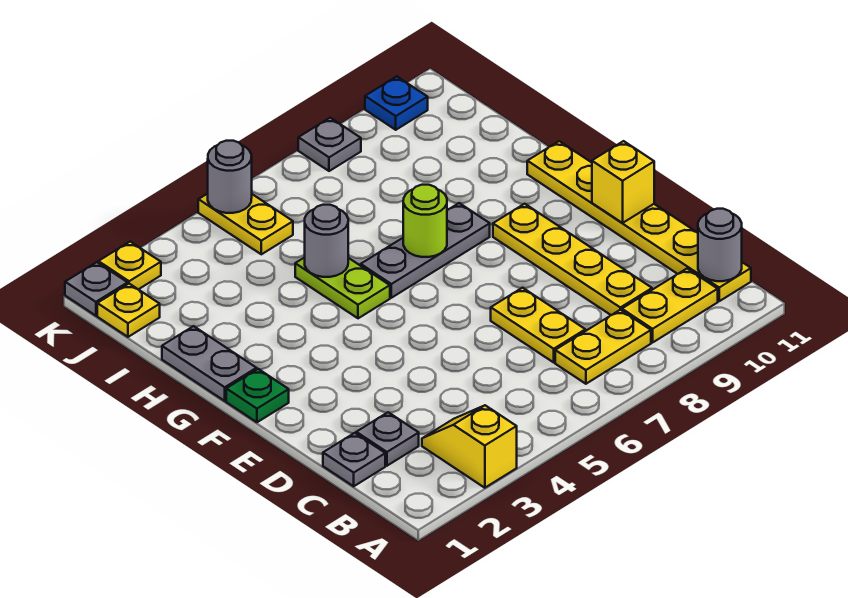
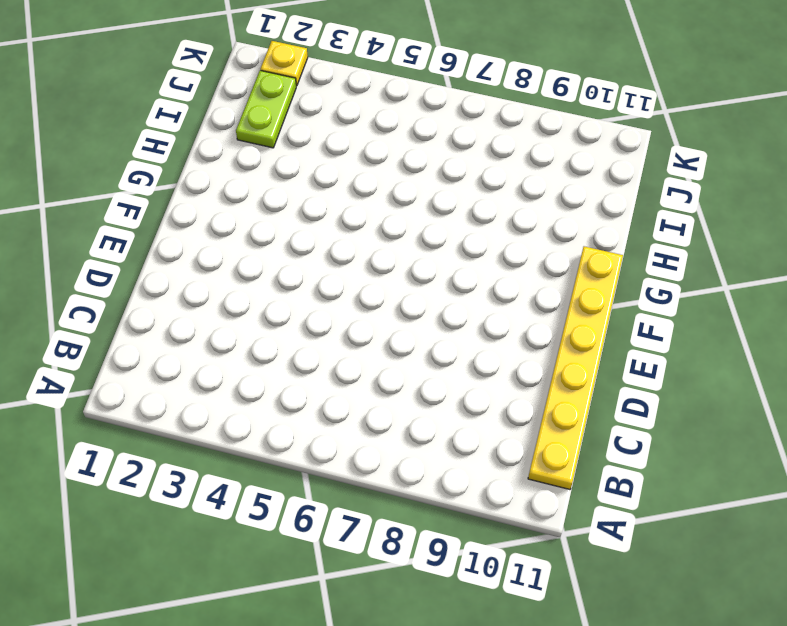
lime 1x2 plate [236,70,296,148] -> lime 1x2 plate moved to [295,257,390,318]
none -> yellow 1x2 slope [422,405,517,488]
none -> yellow 1x2 plate [555,310,651,384]
none -> yellow 1x2 plate [622,269,718,342]

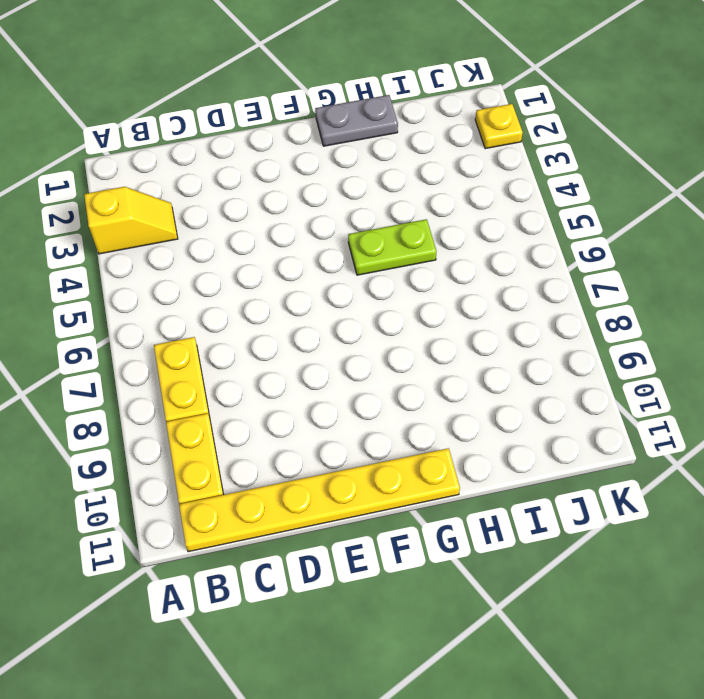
none -> grey 1x1 plate [323,433,385,486]
none -> grey 1x1 plate [356,412,419,466]
none -> yellow 1x2 plate [491,288,585,362]

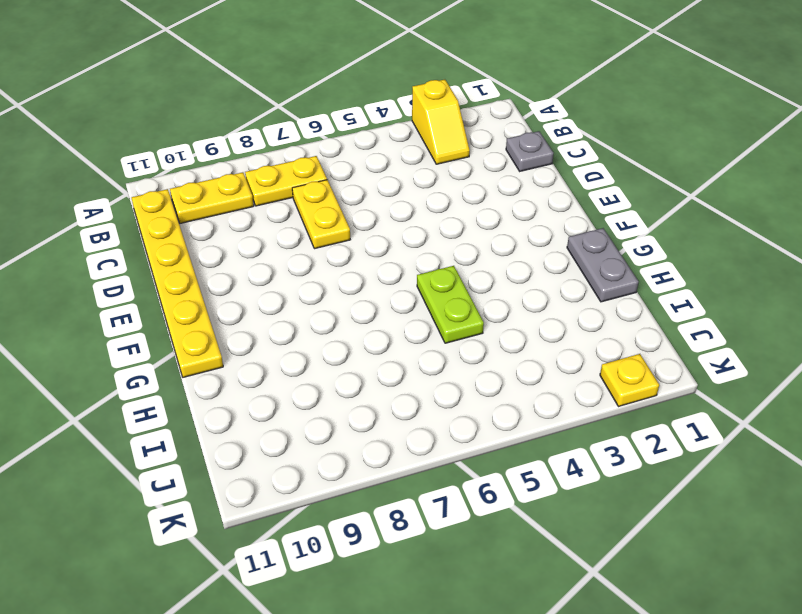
none -> grey 1x1 plate [356,412,419,466]
none -> yellow 1x4 plate [493,204,652,315]
none -> green 1x1 plate [226,369,289,422]

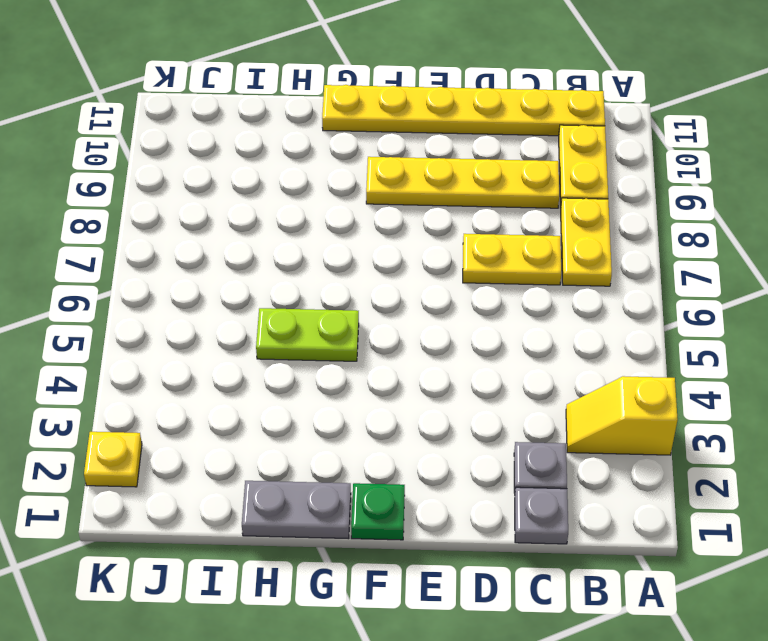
none -> grey 1x3 plate [360,203,490,298]
none -> yellow 1x1 plate [97,284,160,337]
none -> yellow 1x2 plate [198,194,293,254]

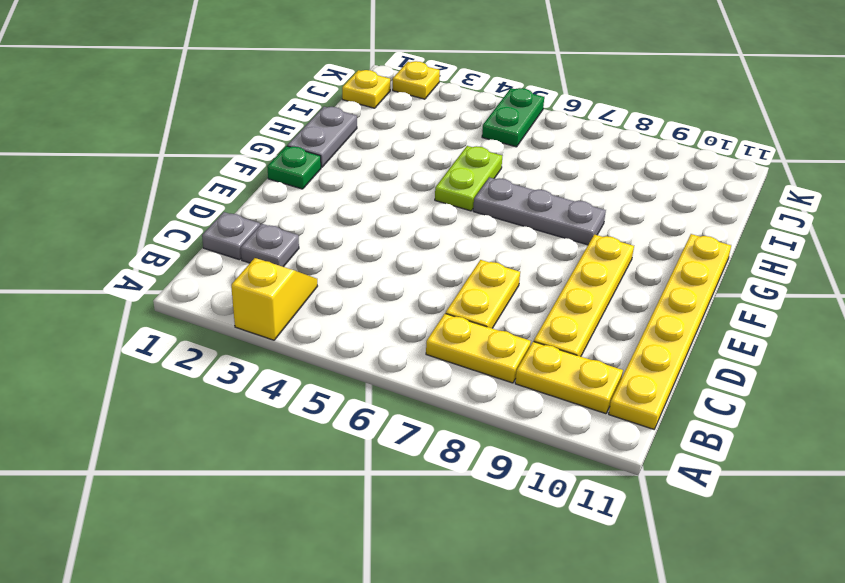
green 1x2 plate [482,88,544,147] -> yellow 1x2 plate [198,194,293,254]
none -> grey 1x1 plate [65,262,128,316]
none -> grey 1x1 plate [298,118,361,171]
none -> blue 1x1 plate [365,76,428,130]

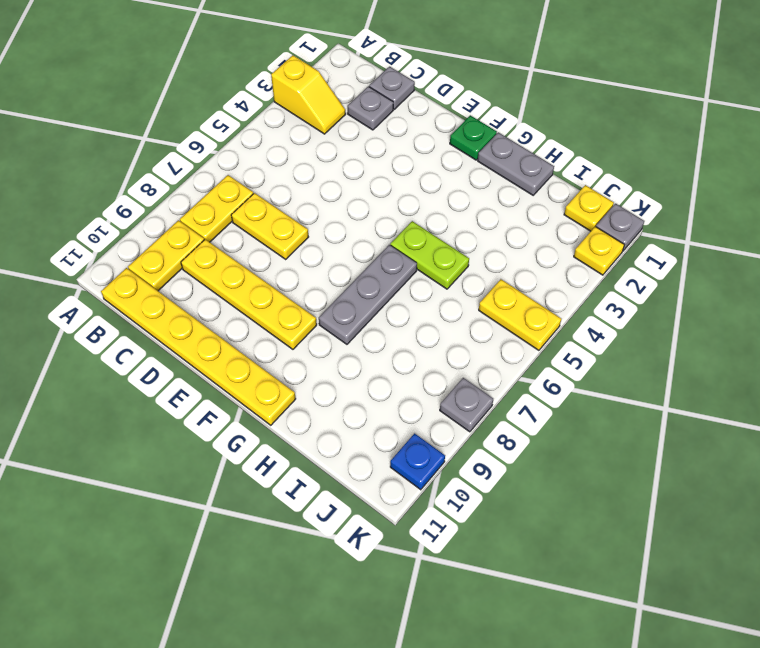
none -> grey 1x1 round brick [698,209,742,281]
none -> yellow 1x1 brick [592,141,654,223]
none -> lime 1x1 round brick [403,185,447,257]

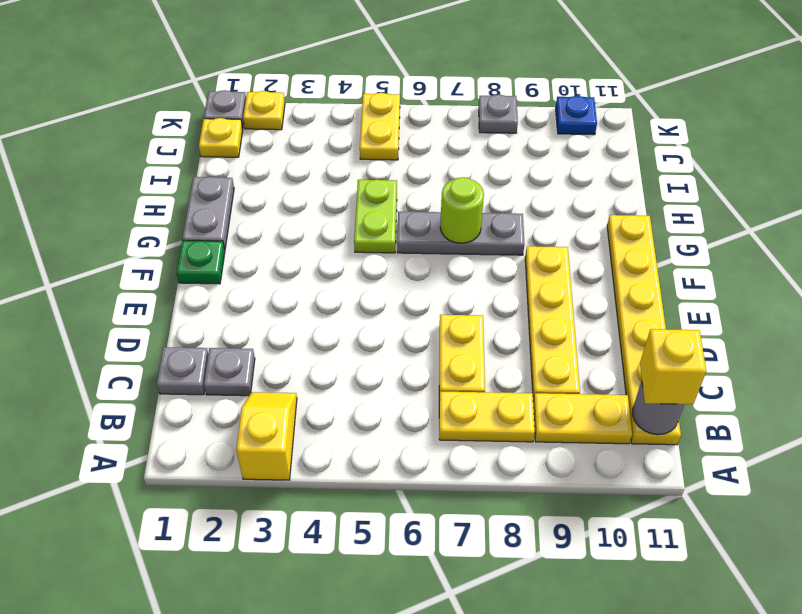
yellow 1x1 brick [640,329,706,404] -> yellow 1x1 brick moved to [592,141,654,223]
none -> grey 1x1 round brick [305,205,348,277]
none -> grey 1x1 round brick [208,141,252,213]

